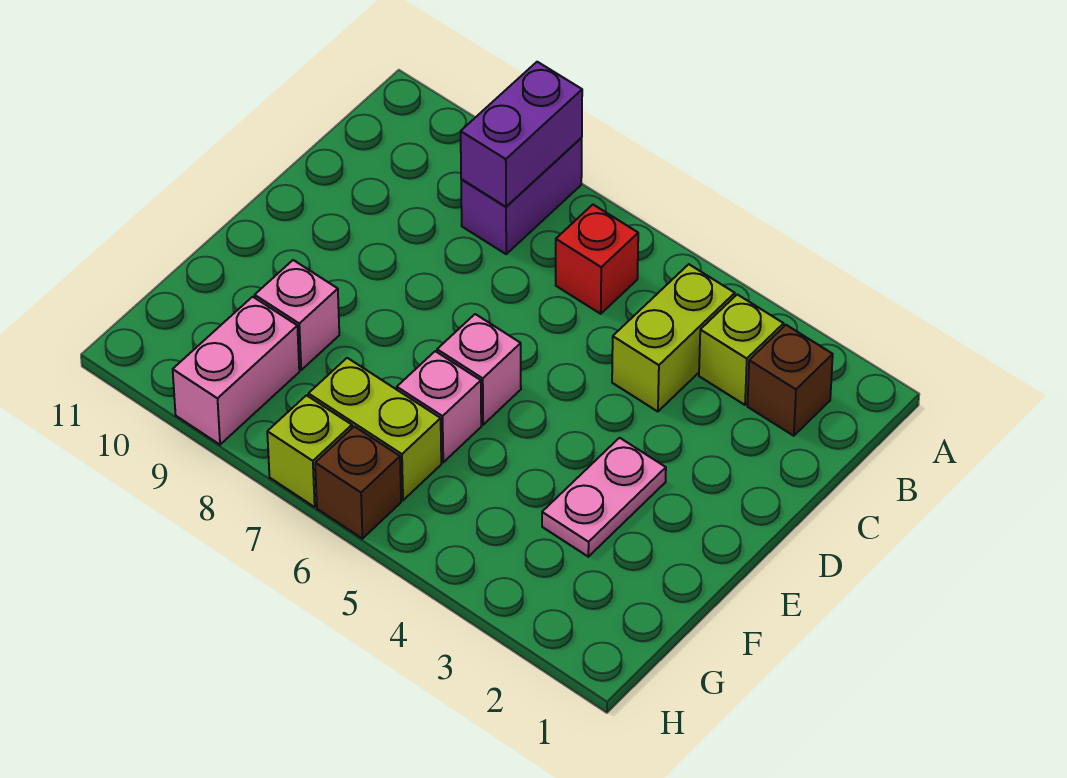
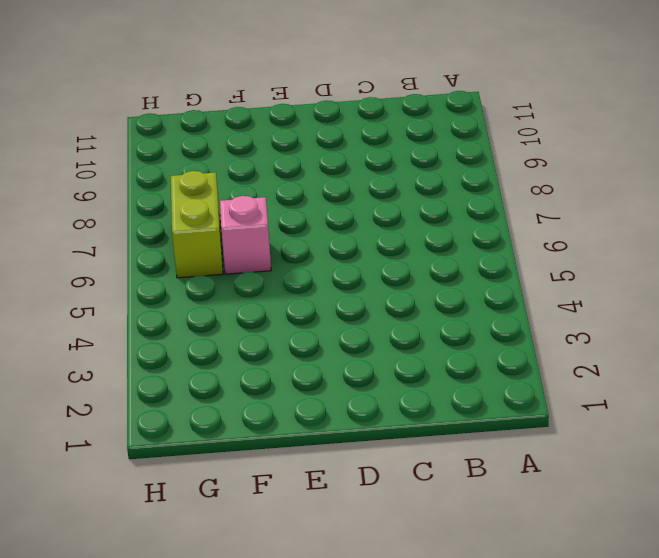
none -> purple 1x2 brick [461,137,582,254]
none -> brown 1x1 brick [747,325,833,436]
none -> lime 1x1 brick [699,294,784,405]

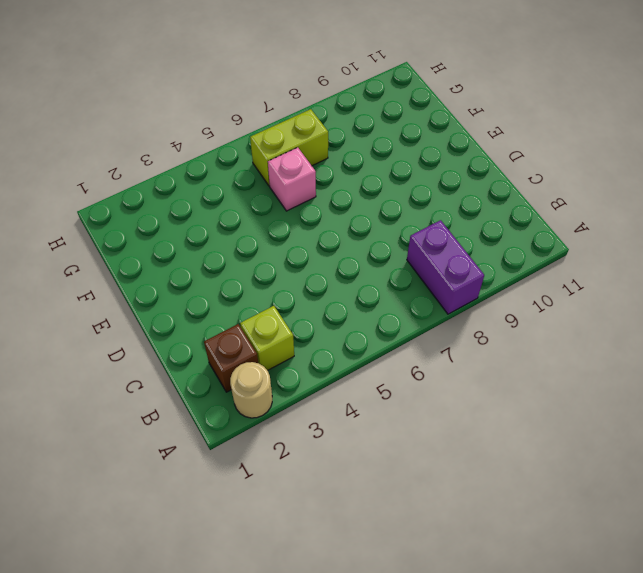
tan 1x1 round brick [230,362,272,418] -> none
none -> lime 1x2 brick [612,264,735,412]
none -> red 1x1 brick [556,205,638,314]
none -> pink 1x2 plate [542,438,666,557]

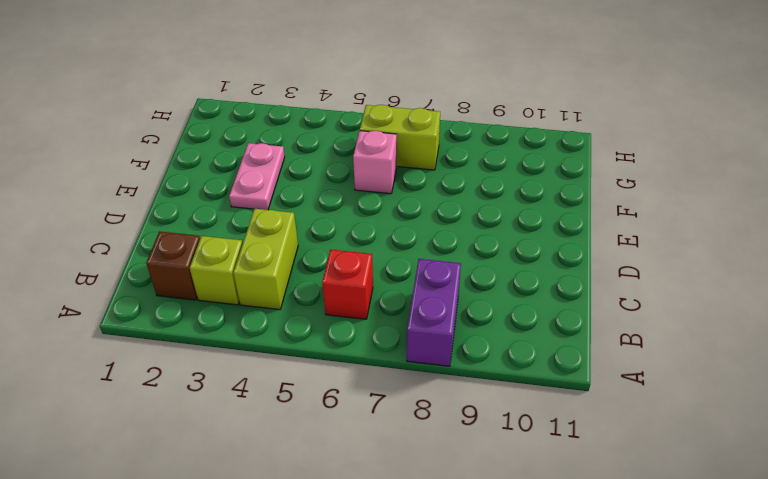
none -> pink 1x1 brick [437,314,521,425]
none -> pink 1x1 brick [255,260,339,370]
none -> pink 1x2 brick [173,297,299,445]

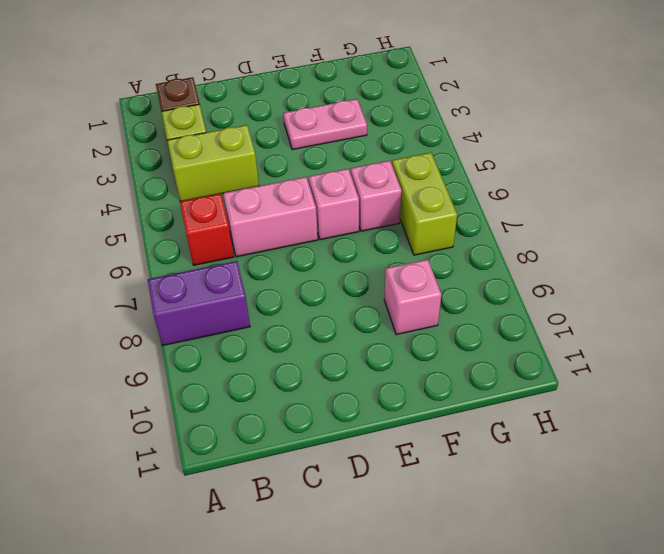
pink 1x2 brick [223,177,318,257] -> pink 1x2 brick moved to [173,297,299,445]
none -> brown 1x1 brick [315,426,401,539]
none -> lime 1x1 brick [267,395,352,507]
none -> purple 1x2 brick [461,62,582,207]

